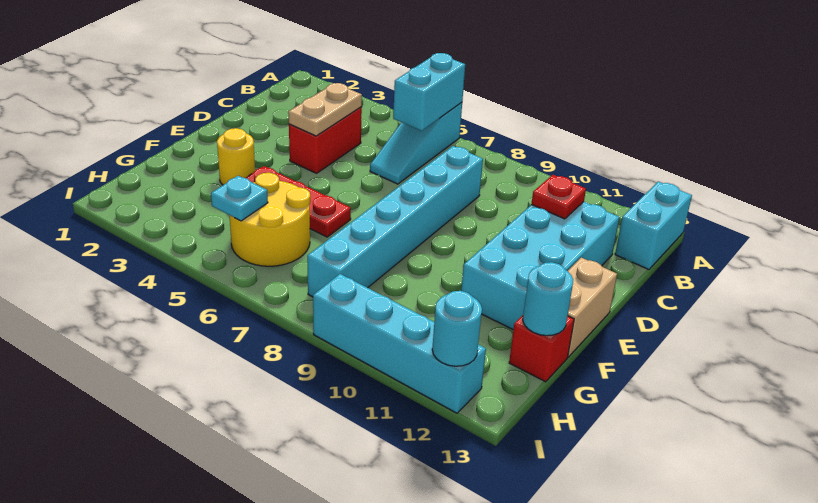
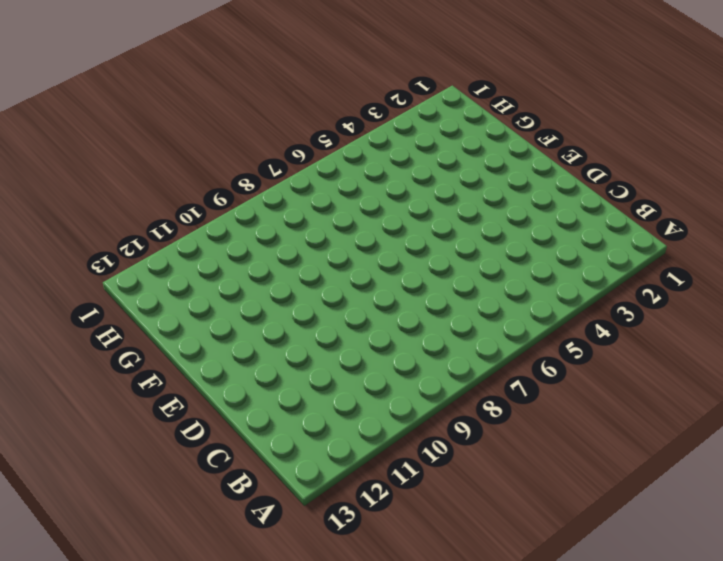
none -> cyan 1x3 slope [370,103,462,184]
none -> cyan 1x2 brick [615,182,692,270]
none -> red 1x2 brick [289,107,362,173]

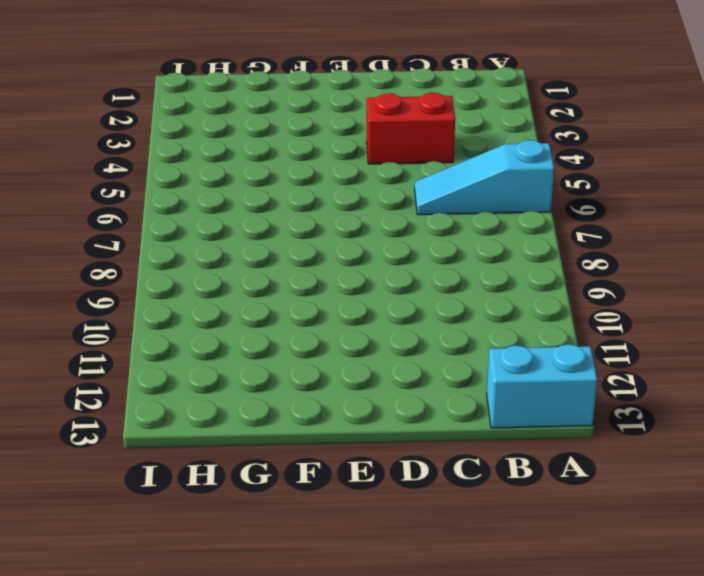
none -> cyan 1x6 brick [307,146,483,297]
none -> cyan 2x4 brick [461,202,620,330]
none -> tan 1x2 brick [568,258,617,357]

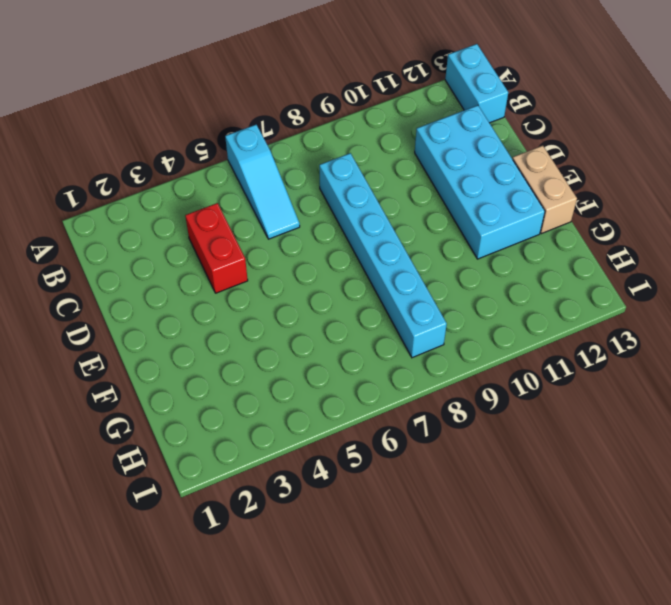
none -> yellow 1x1 round brick [217,128,255,185]
none -> red 1x3 plate [246,166,351,237]
none -> yellow 2x2 round brick [229,173,310,266]

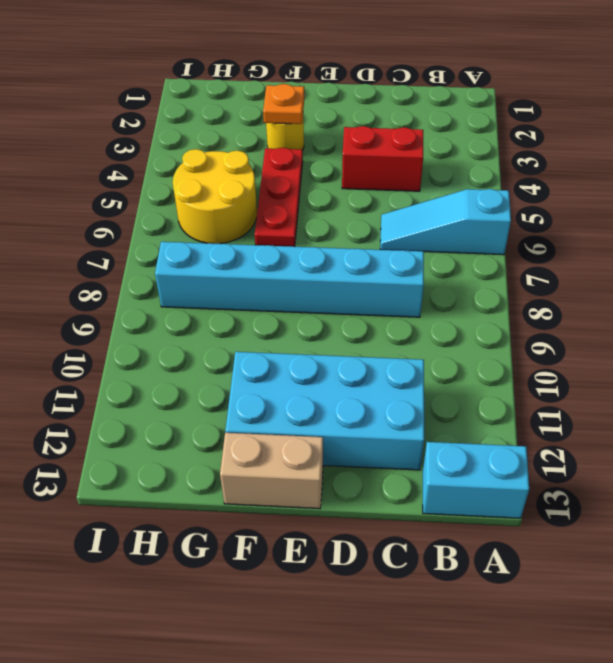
orange 1x1 plate [263,84,304,124] -> none
none -> red 1x1 brick [509,315,574,382]
none -> cyan 1x4 brick [313,274,486,413]
none -> cyan 1x2 brick [393,53,465,131]

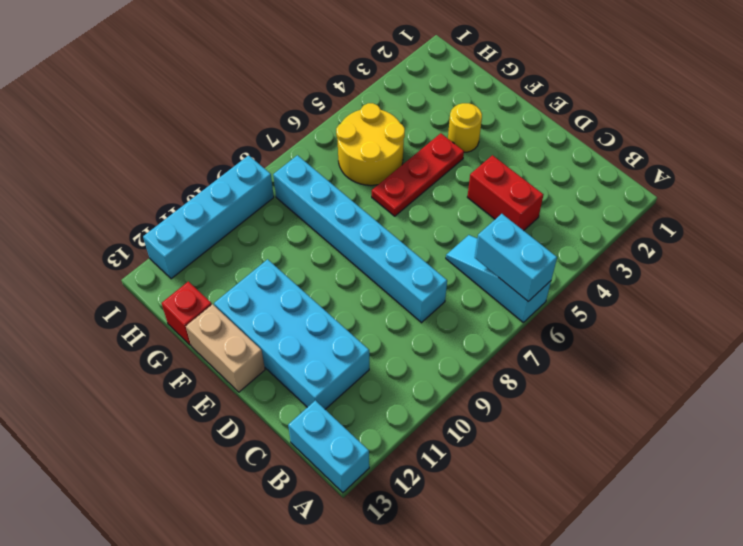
none -> tan 1x2 plate [288,83,362,136]
none -> red 1x1 plate [531,175,586,219]
none -> cyan 1x1 round brick [523,262,573,336]

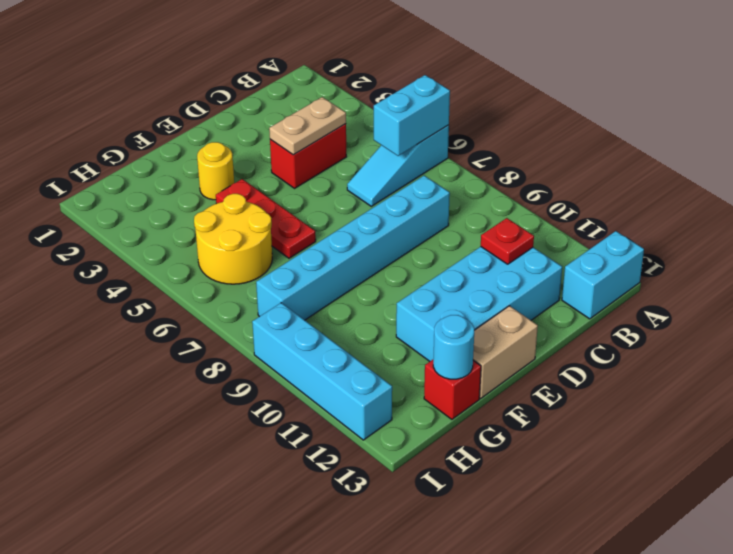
none -> cyan 1x1 plate [211,176,268,221]
none -> cyan 1x1 round brick [432,291,482,366]

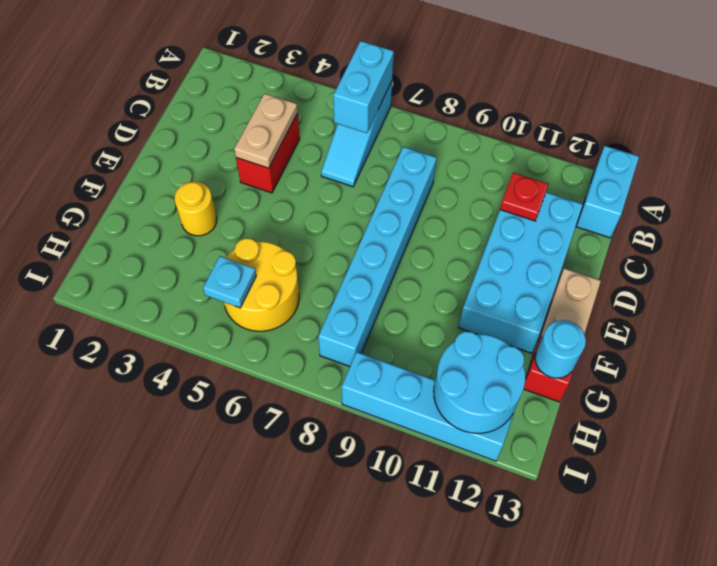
cyan 2x2 round brick [434,331,525,433] -> cyan 1x1 round brick [432,291,482,366]
none -> red 1x3 plate [246,166,351,237]

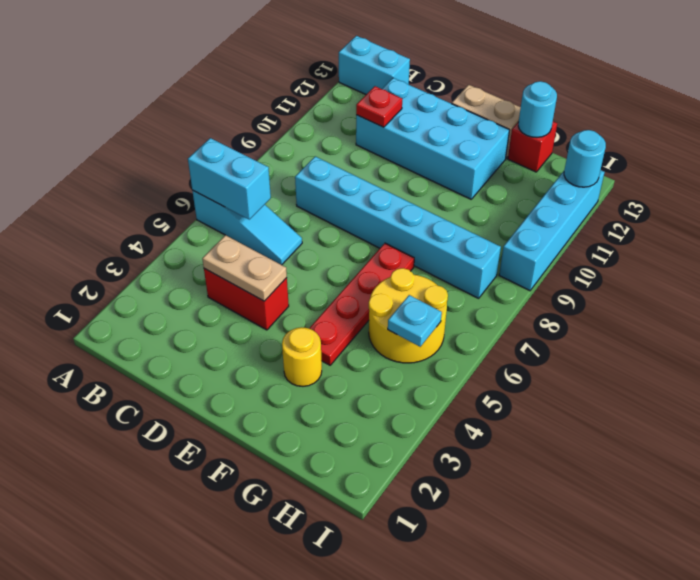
red 1x4 plate [309,243,414,365] -> red 1x3 plate [246,166,351,237]

